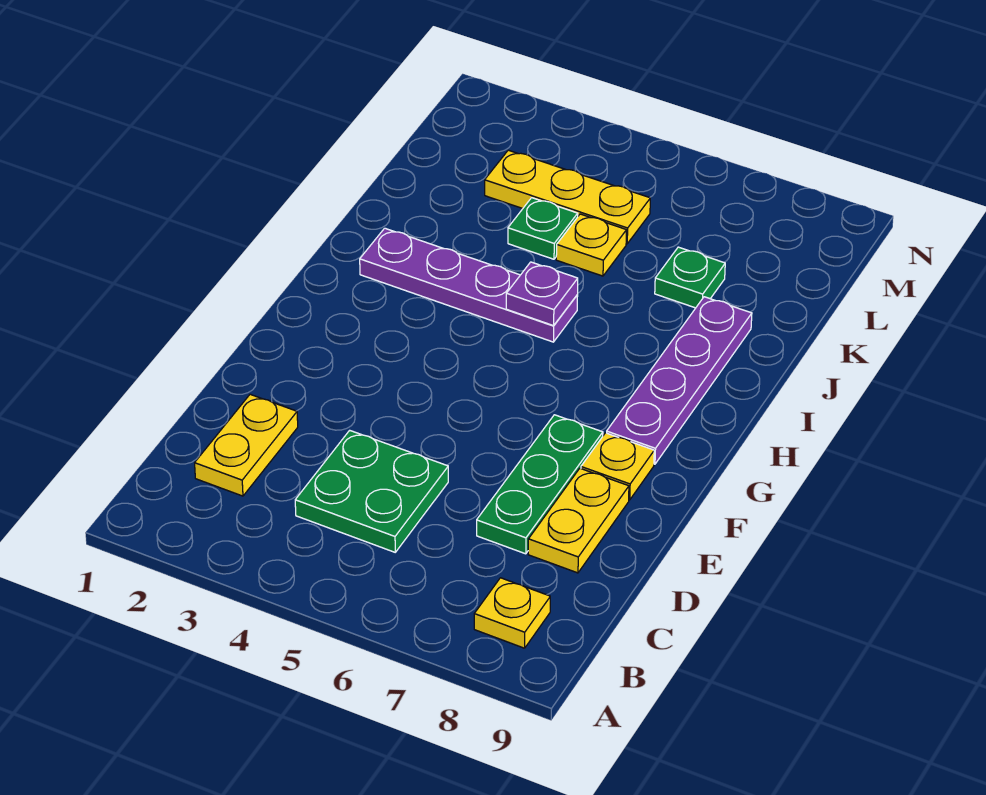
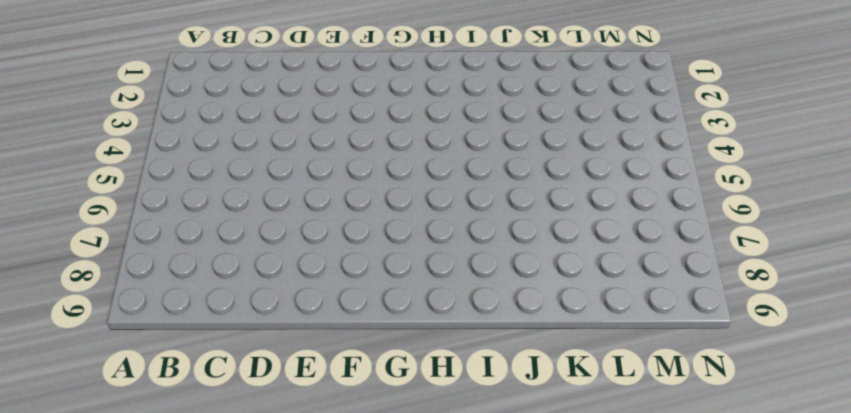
none -> yellow 1x1 plate [474,578,550,648]
none -> yellow 1x2 plate [195,394,298,496]
none -> green 2x2 plate [295,430,448,552]

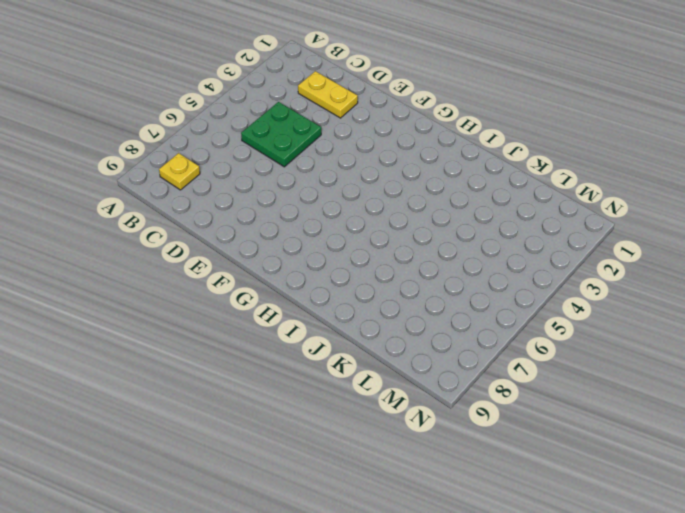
none -> green 1x3 plate [477,415,603,554]
none -> yellow 1x2 plate [528,468,629,573]
none -> yellow 1x1 plate [581,433,654,500]

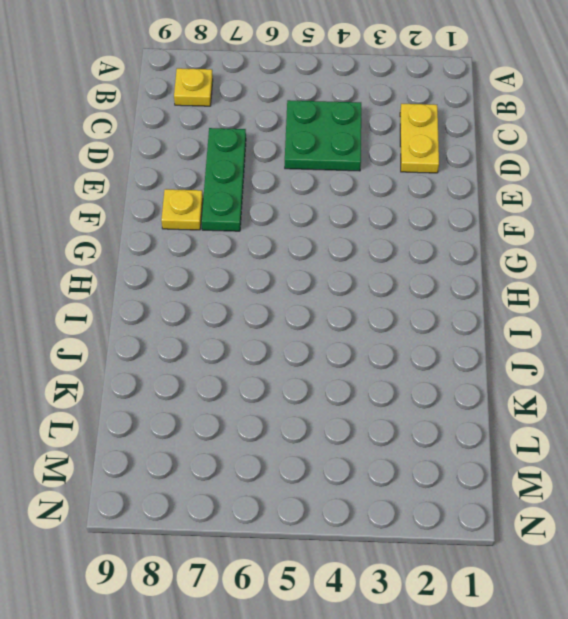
none -> yellow 1x2 plate [528,468,629,573]
none -> purple 1x4 plate [607,297,752,464]
none -> purple 1x4 plate [360,228,578,342]

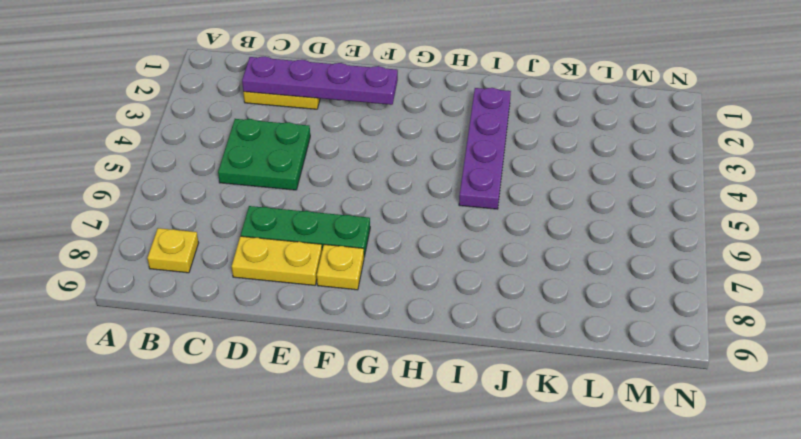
purple 1x4 plate [242,56,398,105] -> purple 1x4 plate moved to [607,297,752,464]
none -> green 1x1 plate [508,198,578,259]
none -> yellow 1x1 plate [556,214,627,276]
none -> green 1x1 plate [655,247,725,308]

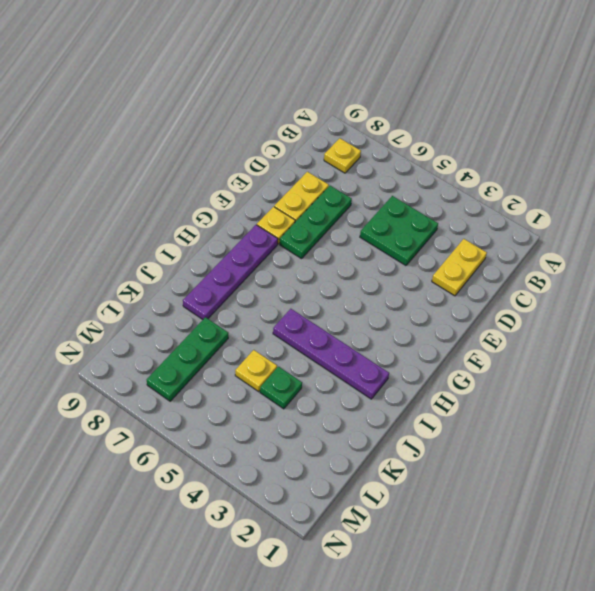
green 1x3 plate [147,317,228,401] -> green 1x1 plate [655,247,725,308]
none -> yellow 1x3 plate [485,150,650,244]
none -> purple 1x1 plate [506,262,578,326]

